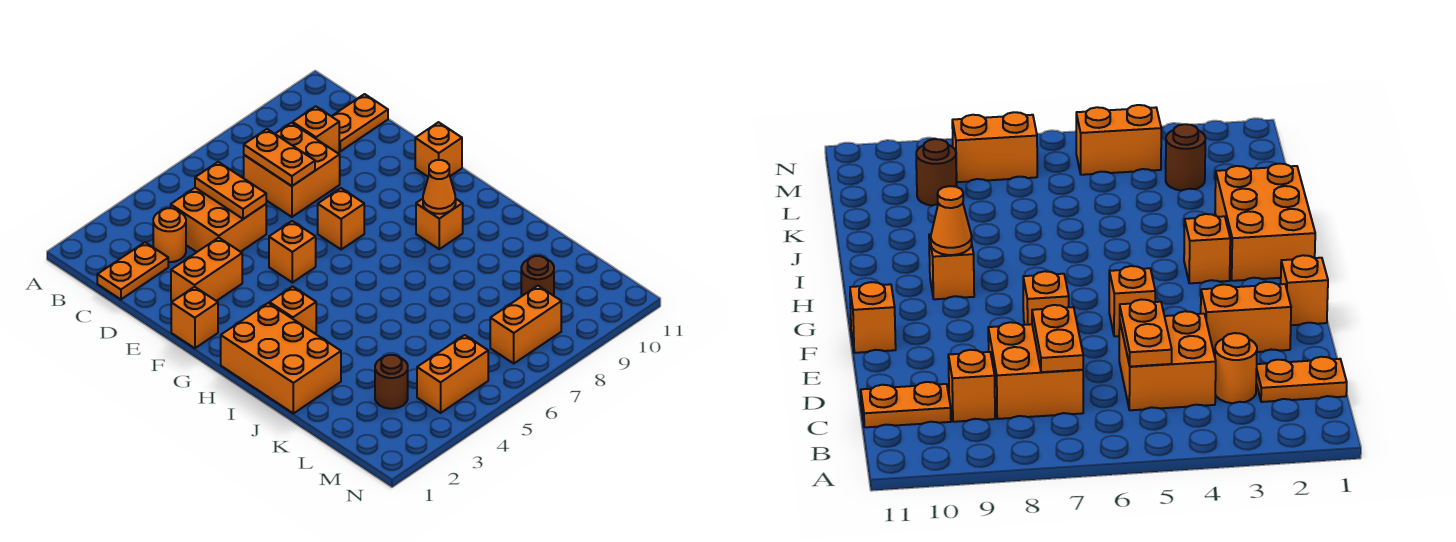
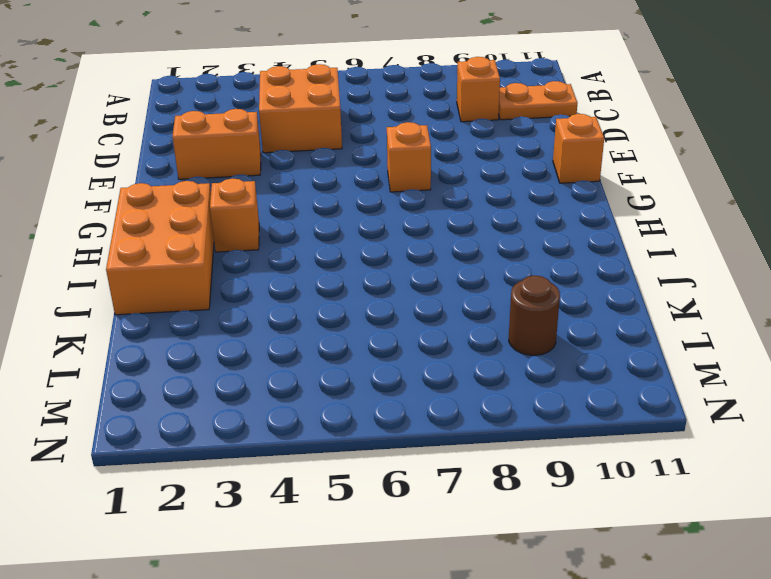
none -> orange 1x2 plate [97,242,168,299]
none -> orange 1x1 round brick [153,208,186,262]
none -> orange 2x2 brick [244,123,340,217]

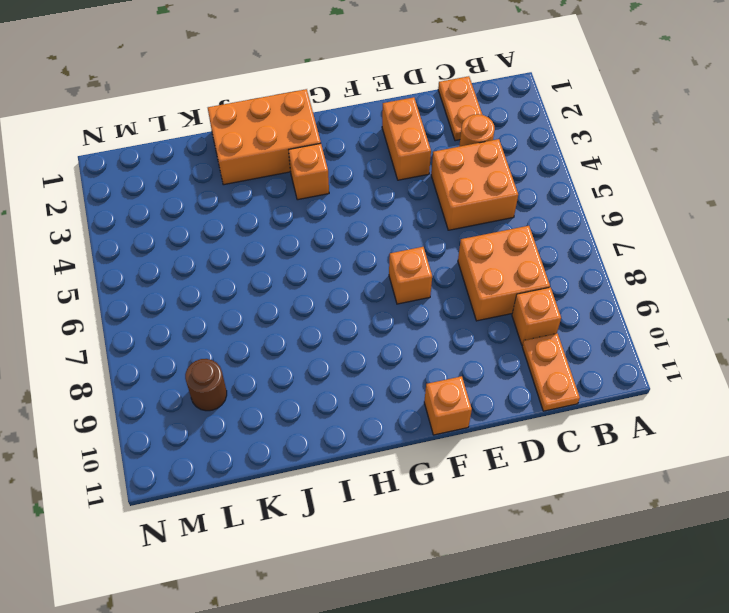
none -> orange 1x1 brick [171,287,218,348]
none -> orange 1x1 brick [269,221,316,282]
none -> orange 1x1 brick [416,199,463,249]

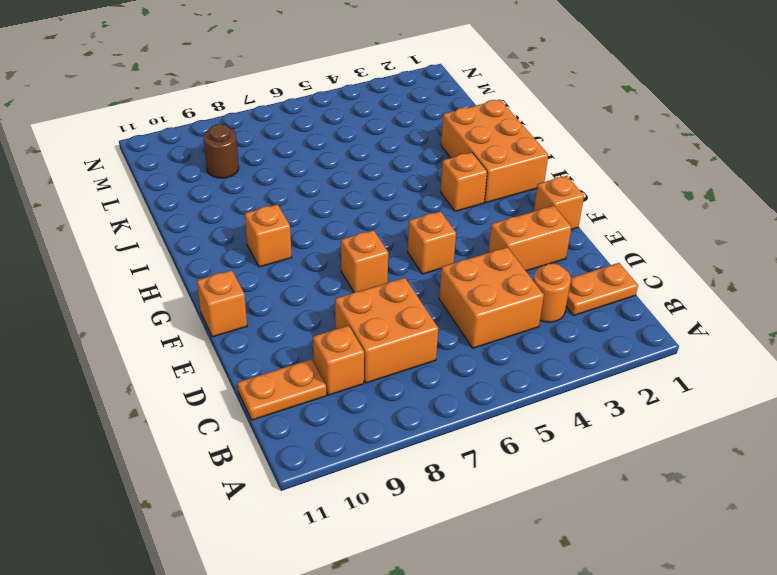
none -> brown 1x1 round brick [375,355,408,409]
none -> orange 1x2 brick [417,335,488,413]
none -> orange 1x2 brick [490,286,561,363]

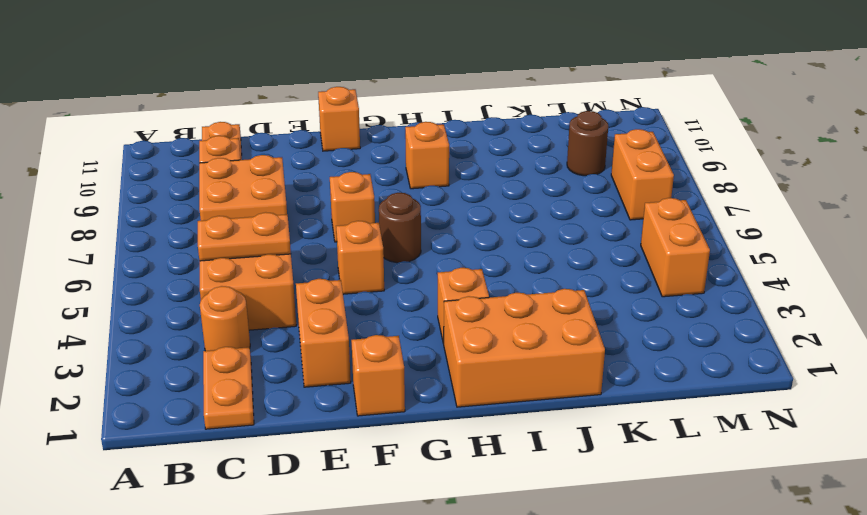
brown 1x1 round brick [379,193,421,263] -> brown 1x1 round brick moved to [375,355,408,409]
none -> orange 1x2 plate [244,129,315,186]
none -> orange 1x1 cone [423,160,456,214]

